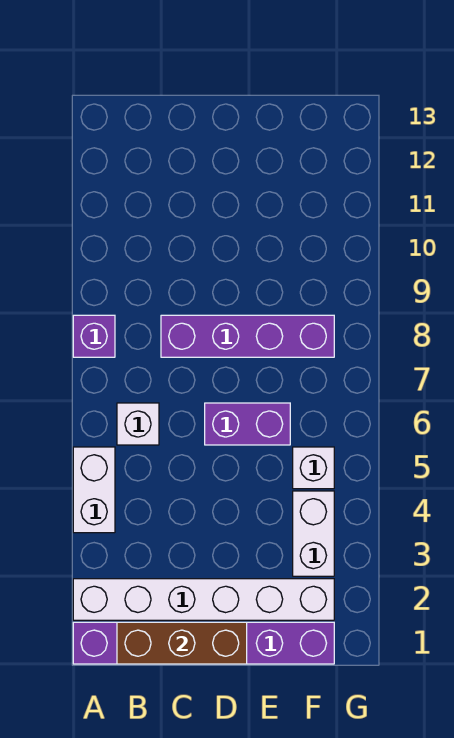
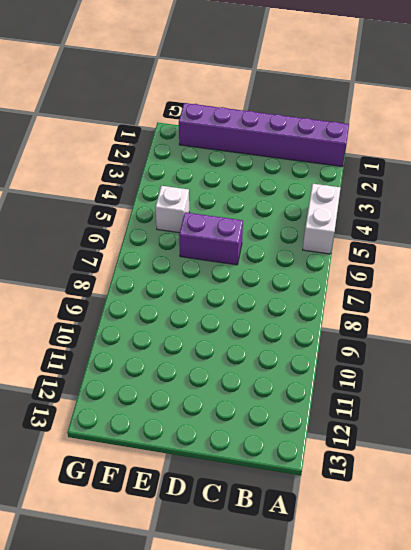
none -> white 1x6 brick [73,579,334,620]
none -> purple 1x1 brick [73,315,115,357]

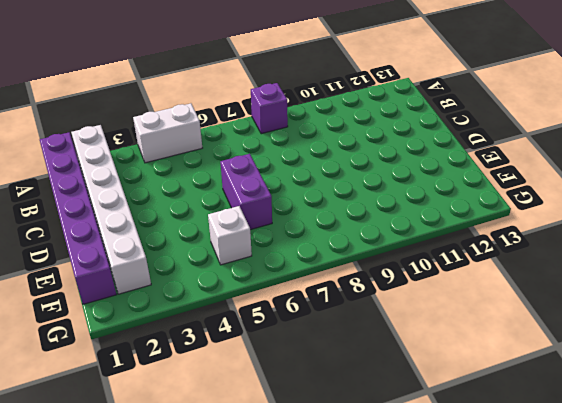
none -> white 1x1 brick [117,403,159,445]
none -> purple 1x4 brick [161,315,334,357]

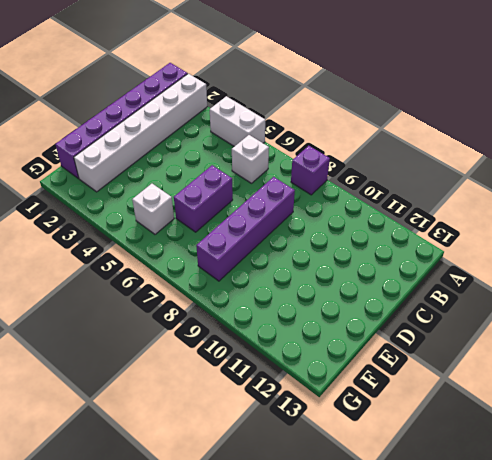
none -> white 1x2 brick [293,491,334,576]
none -> brown 1x3 brick [117,622,247,664]

